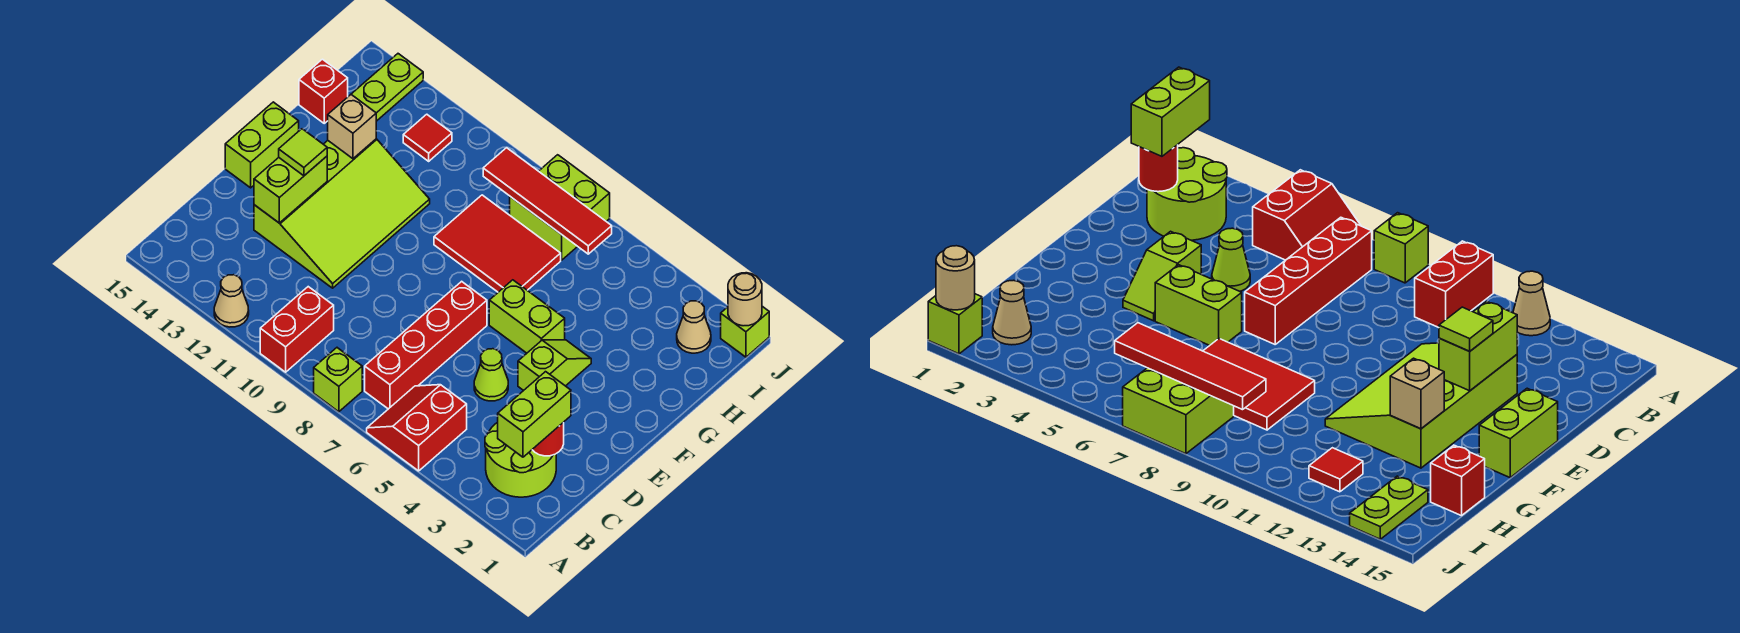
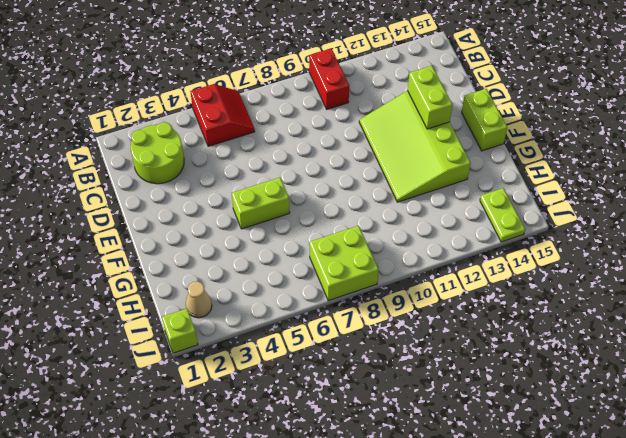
none -> lime 1x1 brick [314,348,362,412]
none -> tan 1x1 cone [214,275,249,327]
none -> red 1x4 brick [365,281,487,409]

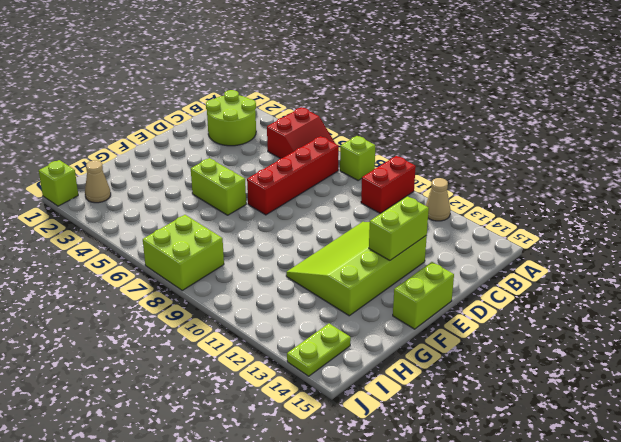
none -> lime 1x1 cone [474,349,508,401]
none -> lime 1x2 slope [518,340,591,390]
none -> red 2x3 tile [434,195,561,292]

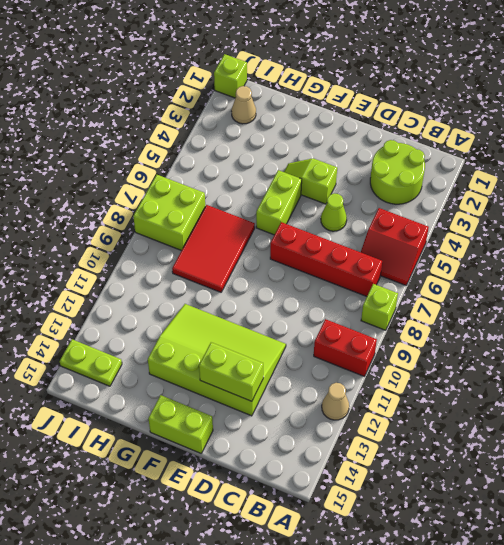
none -> red 1x1 brick [299,59,348,123]
none -> red 1x1 tile [403,114,452,161]
none -> red 1x1 round brick [532,422,564,456]

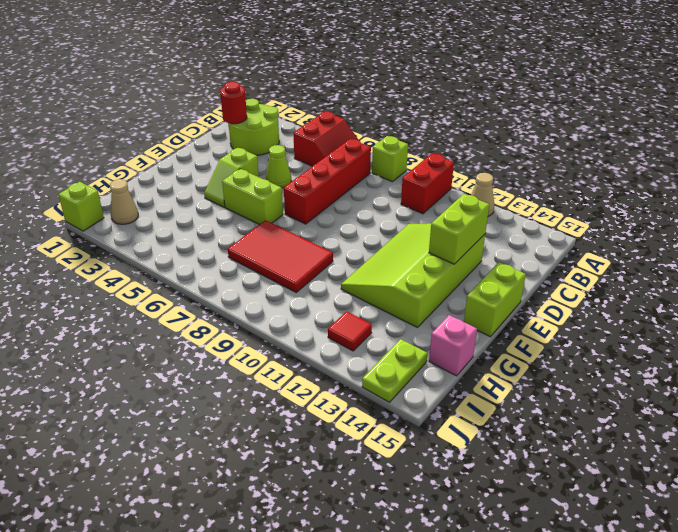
pink 1x1 brick [429,315,477,376] -> red 1x1 brick [299,59,348,123]
none -> lime 2x2 brick [510,155,610,260]
none -> tan 1x1 brick [328,95,376,159]
none -> red 1x4 tile [483,148,612,254]

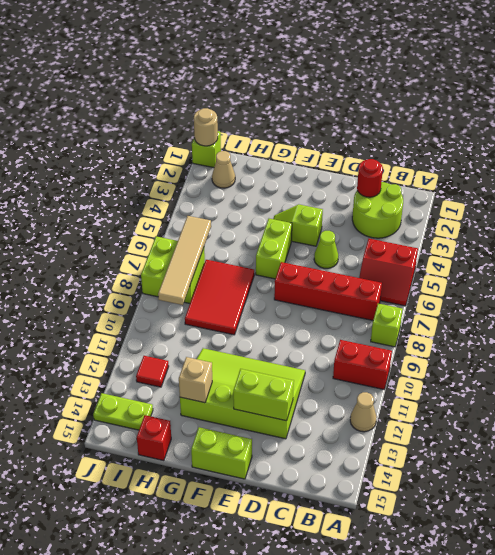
tan 1x4 tile [158,216,211,305] -> red 1x4 tile [483,148,612,254]
none -> lime 1x2 brick [498,372,571,457]
none -> lime 1x1 tile [279,129,327,176]

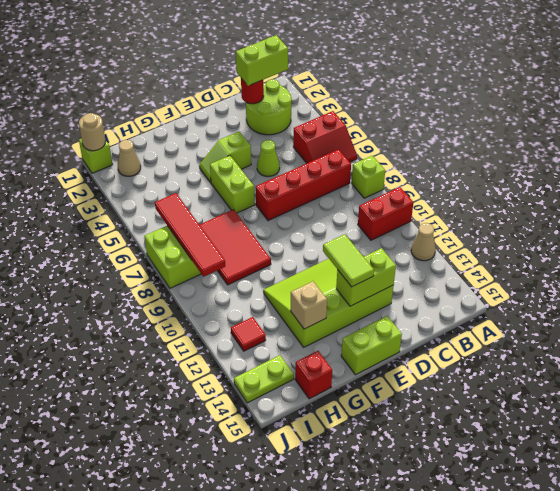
lime 1x2 tile [323,234,374,287] -> lime 1x1 tile [279,129,327,176]

